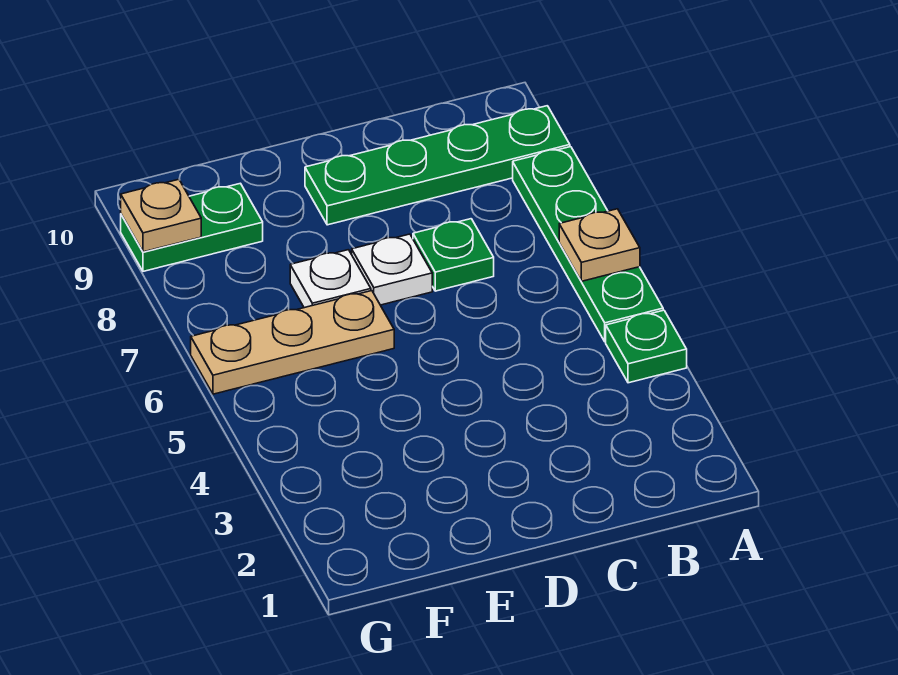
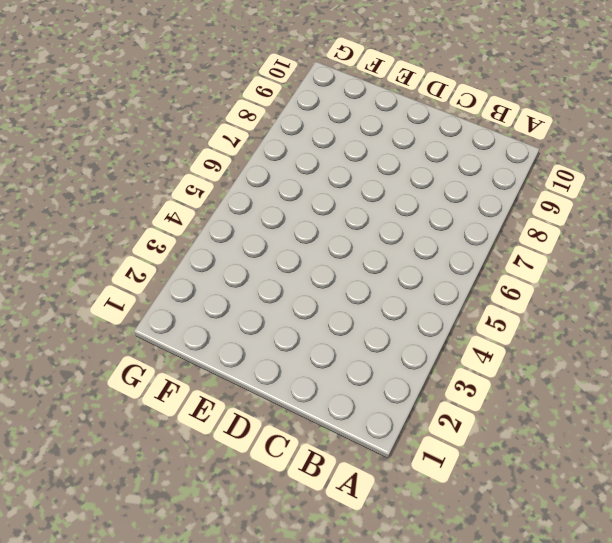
none -> green 1x1 plate [606,310,687,383]
none -> green 1x4 plate [513,147,663,342]

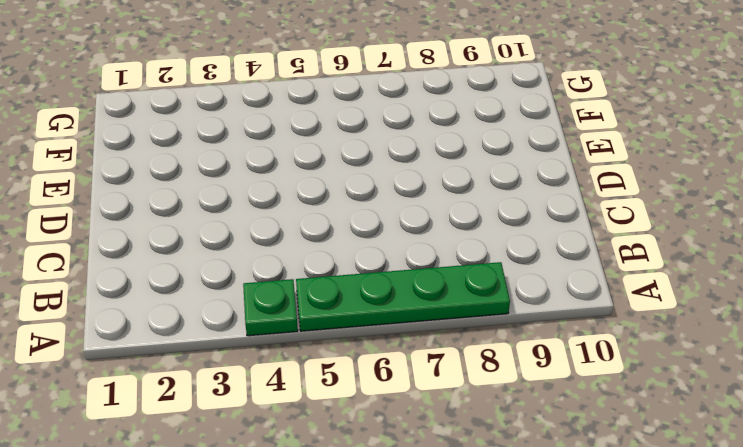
none -> green 1x4 plate [305,106,570,225]
none -> green 1x1 plate [413,219,494,291]

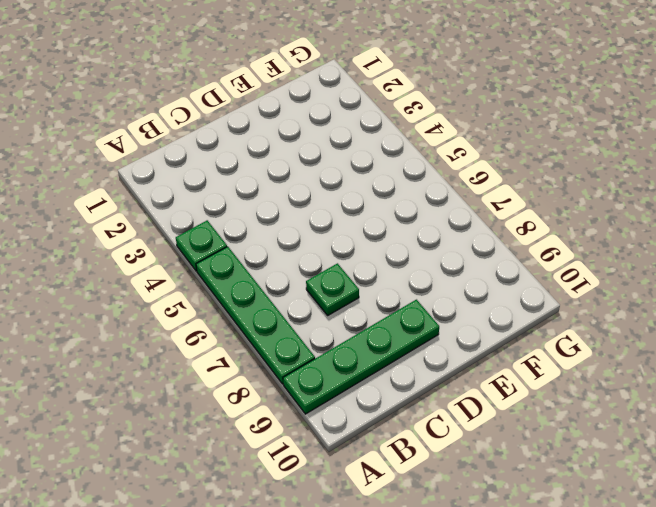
none -> white 1x1 plate [352,234,432,305]
none -> tan 1x3 plate [191,291,394,394]

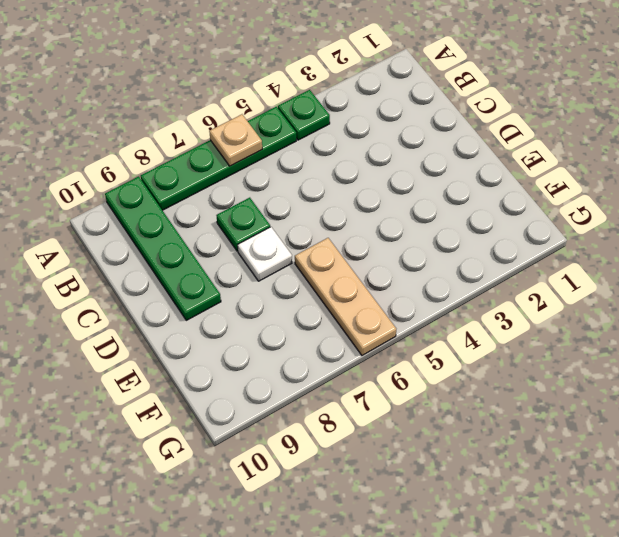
none -> white 1x1 plate [290,250,371,308]
none -> green 1x2 plate [121,183,263,271]

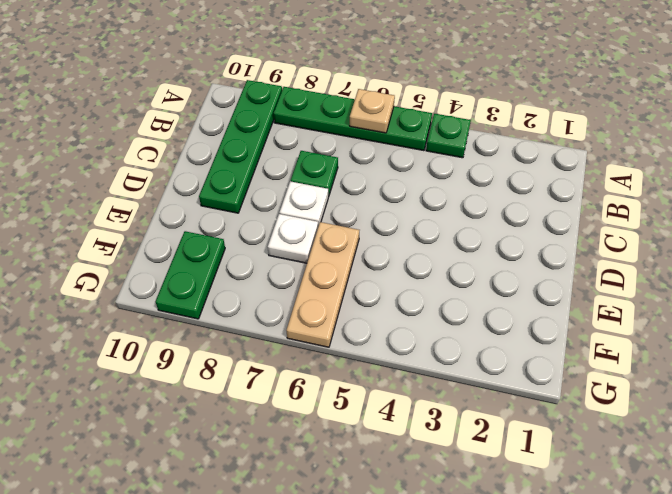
none -> tan 1x1 plate [121,179,201,252]

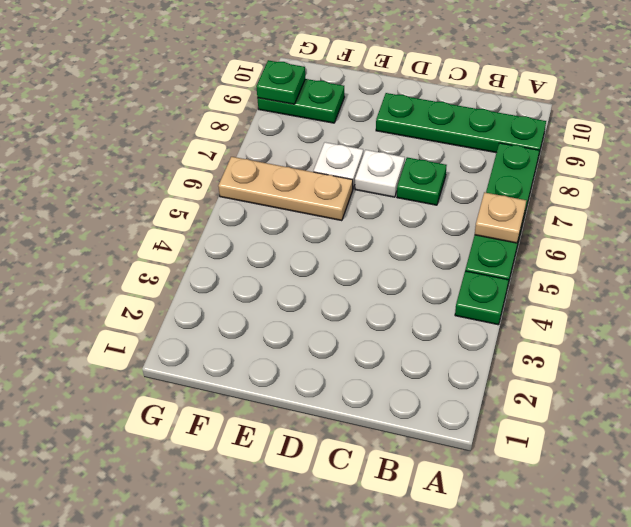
green 1x1 plate [256,60,305,104] -> tan 1x1 plate [121,179,201,252]

